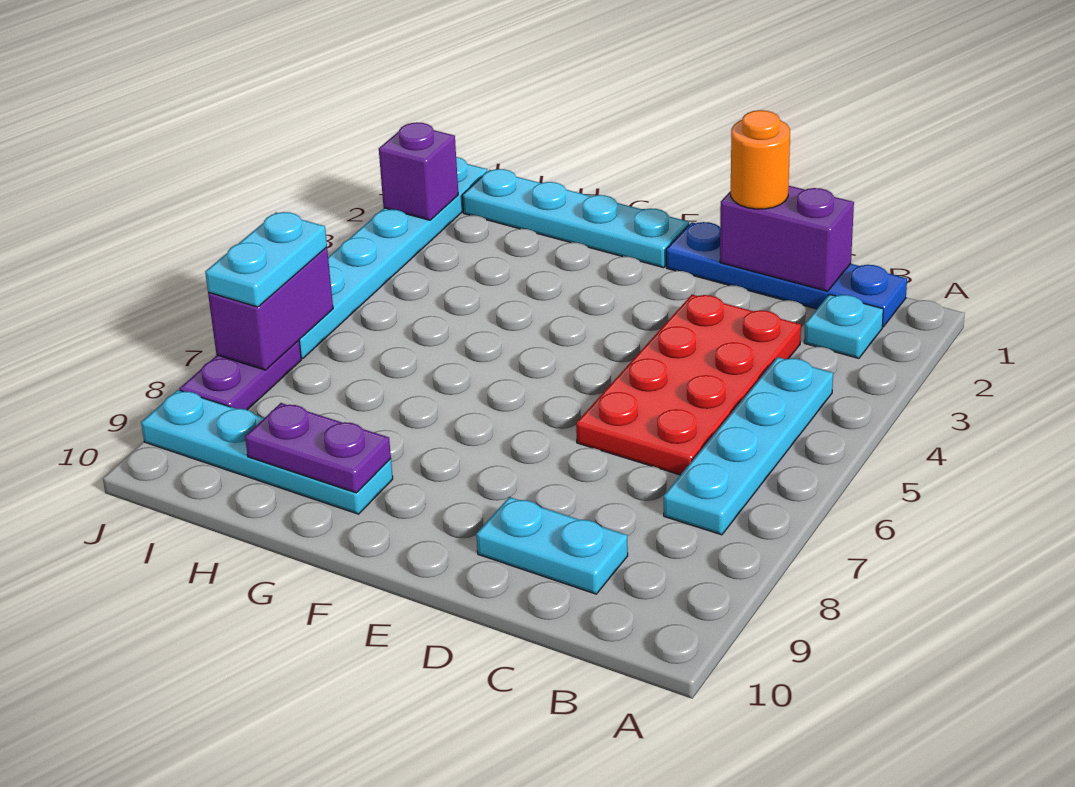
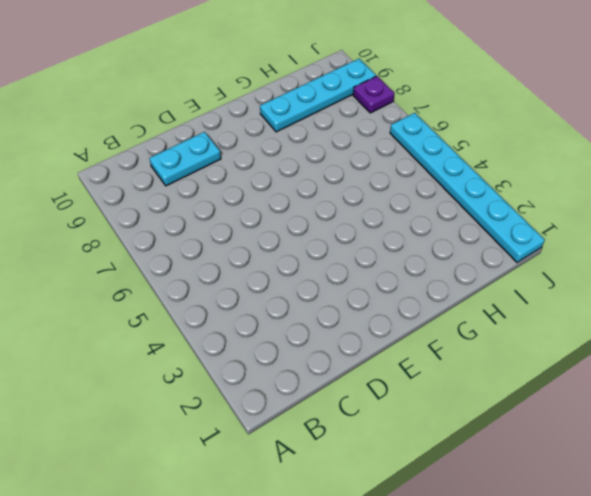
purple 1x1 plate [353,76,395,113] -> purple 1x2 plate [180,340,301,410]
none -> blue 1x4 plate [666,222,907,327]
none -> cyan 1x1 plate [804,294,883,358]
none -> cyan 1x4 plate [664,357,833,535]

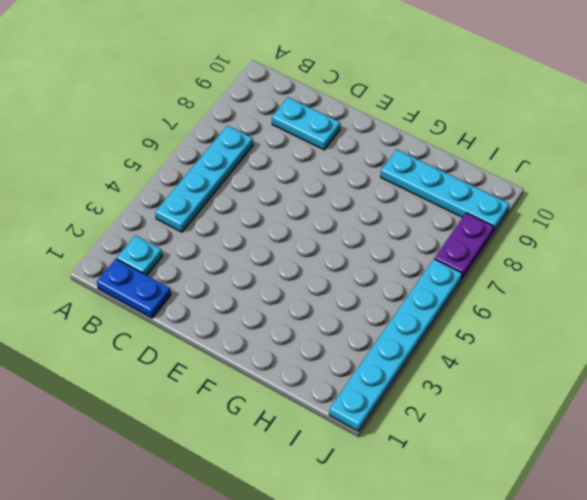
blue 1x2 plate [97,259,171,318] -> blue 1x4 plate [666,222,907,327]
none -> red 2x4 plate [576,295,801,475]
none -> cyan 1x4 plate [462,169,689,268]
none -> purple 1x2 brick [720,186,854,291]

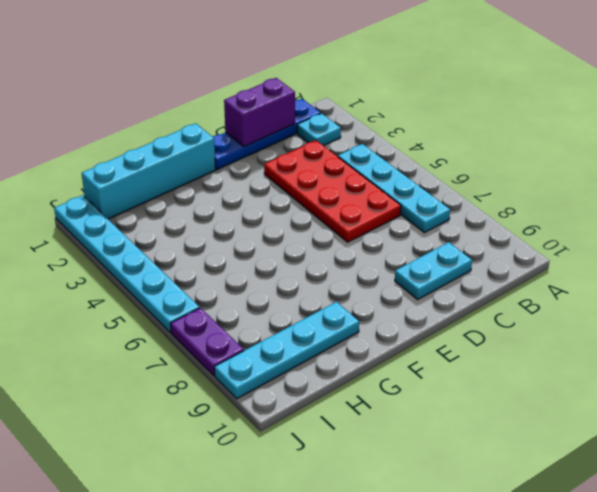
cyan 1x4 brick [82,123,216,219] -> cyan 1x4 plate [462,169,689,268]
none -> purple 1x2 plate [245,403,391,493]
none -> purple 1x1 brick [379,122,458,220]
none -> purple 1x2 brick [208,247,333,370]

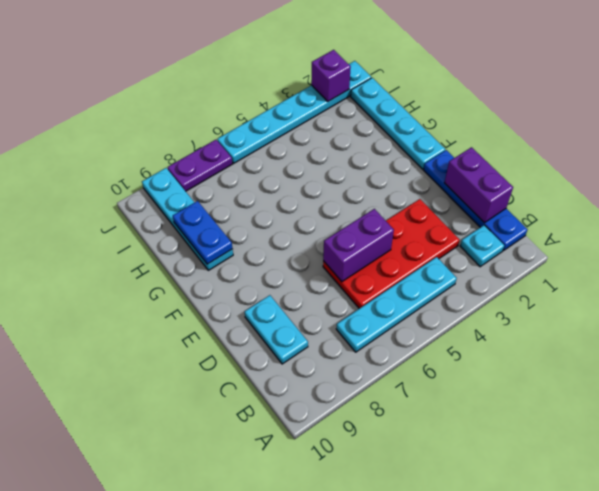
purple 1x2 brick [323,209,394,282] -> purple 1x2 brick moved to [208,247,333,370]
blue 1x2 plate [173,201,232,264] -> purple 1x2 plate [245,403,391,493]
none -> orange 1x1 round brick [731,110,790,209]
none -> cyan 1x2 plate [205,212,327,307]

